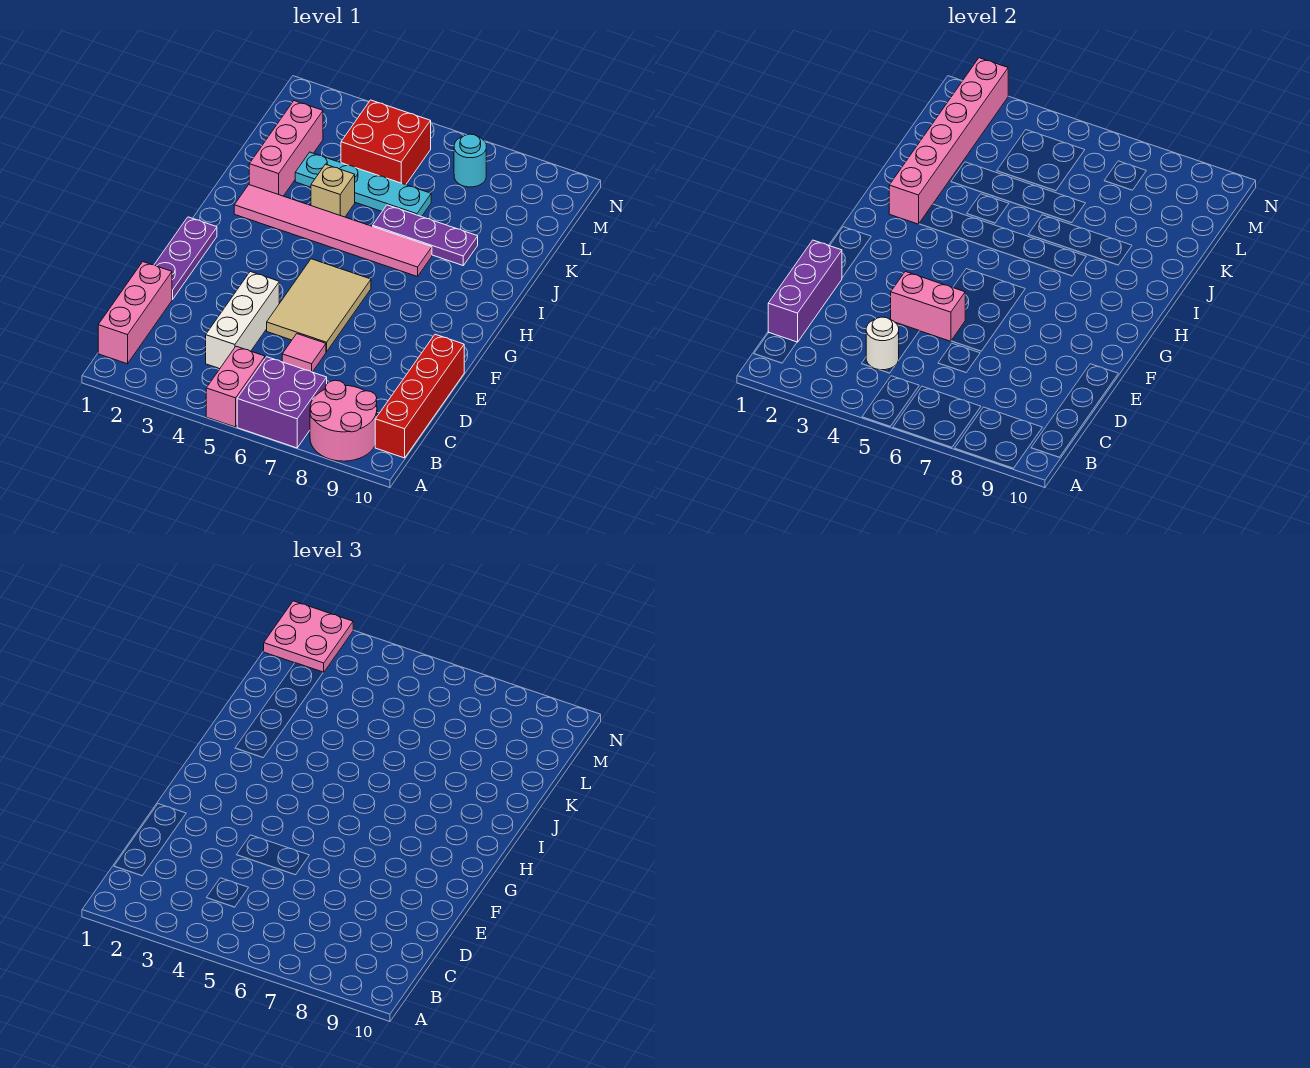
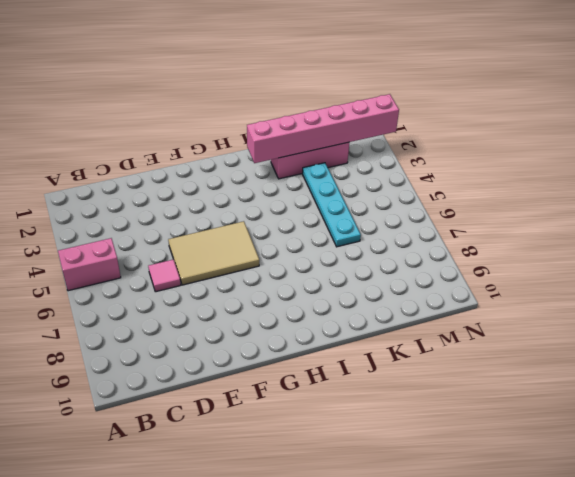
none -> purple 2x2 brick [237,357,327,448]
none -> pink 2x2 round brick [310,380,377,461]
none -> pink 1x3 brick [98,262,172,364]

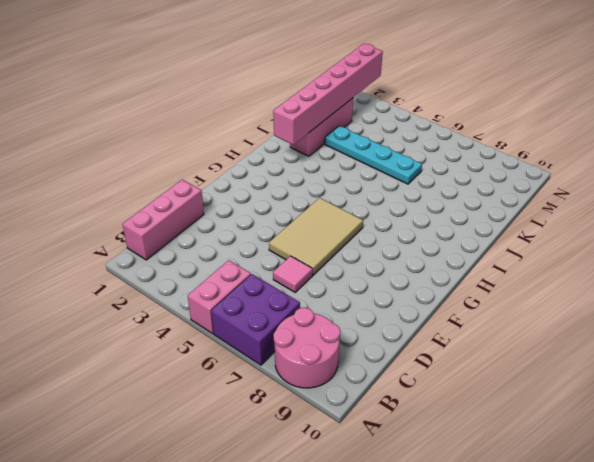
none -> red 1x4 brick [375,334,464,458]
none -> white 1x3 brick [206,272,279,369]
none -> purple 1x3 plate [154,217,217,299]

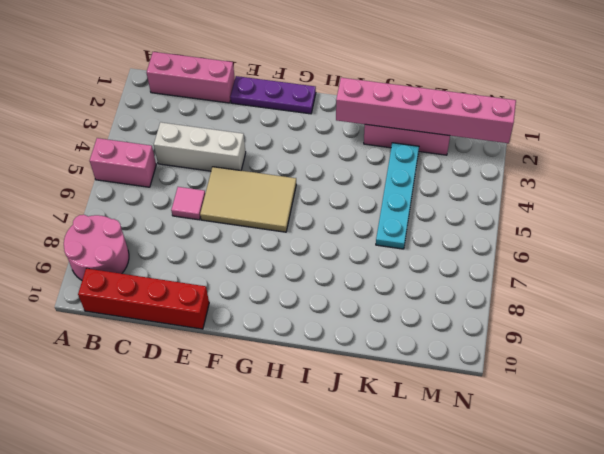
none -> purple 2x2 brick [237,357,327,448]
none -> pink 1x6 tile [234,185,432,277]
none -> tan 1x1 brick [311,164,355,217]

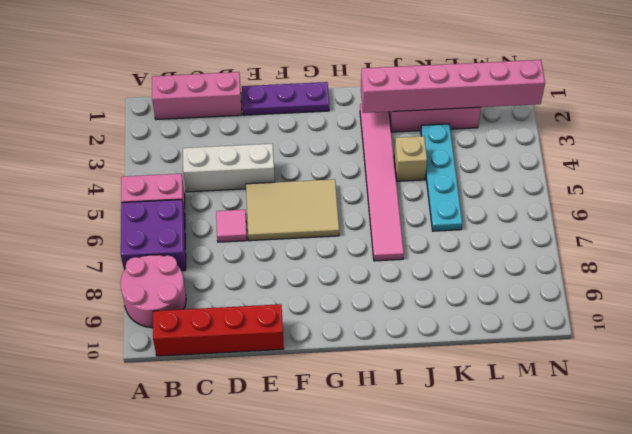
none -> purple 1x3 plate [373,205,478,265]
none -> red 2x2 brick [341,100,431,185]
none -> cyan 1x1 round brick [454,134,486,187]

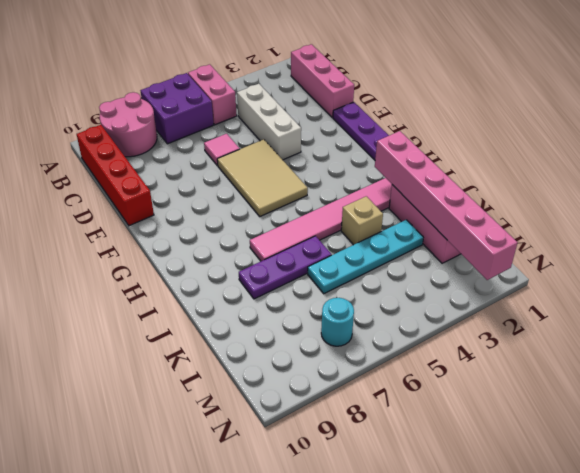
none -> red 2x2 brick [341,100,431,185]
none -> purple 1x3 brick [768,240,842,342]
none -> white 1x1 round brick [866,317,899,370]

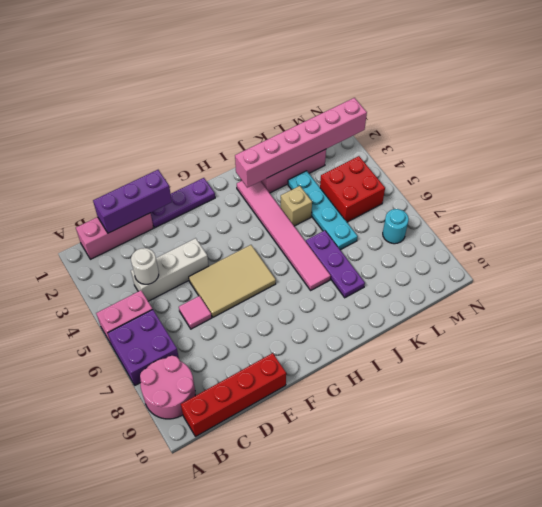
none -> pink 1x2 brick [891,272,965,341]
none -> pink 2x2 plate [264,601,353,673]

